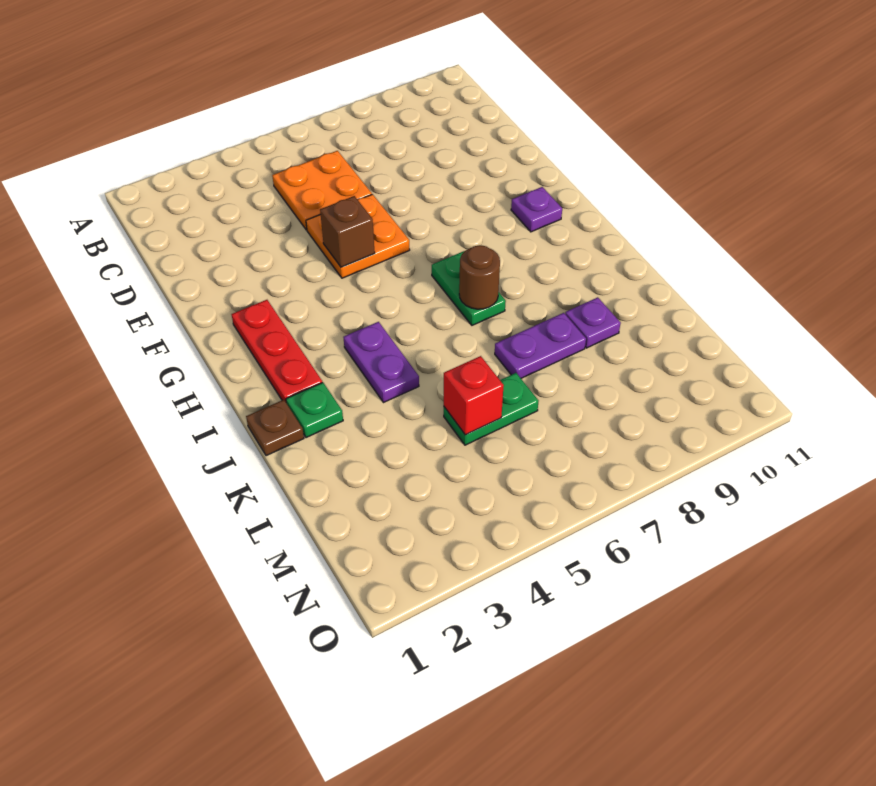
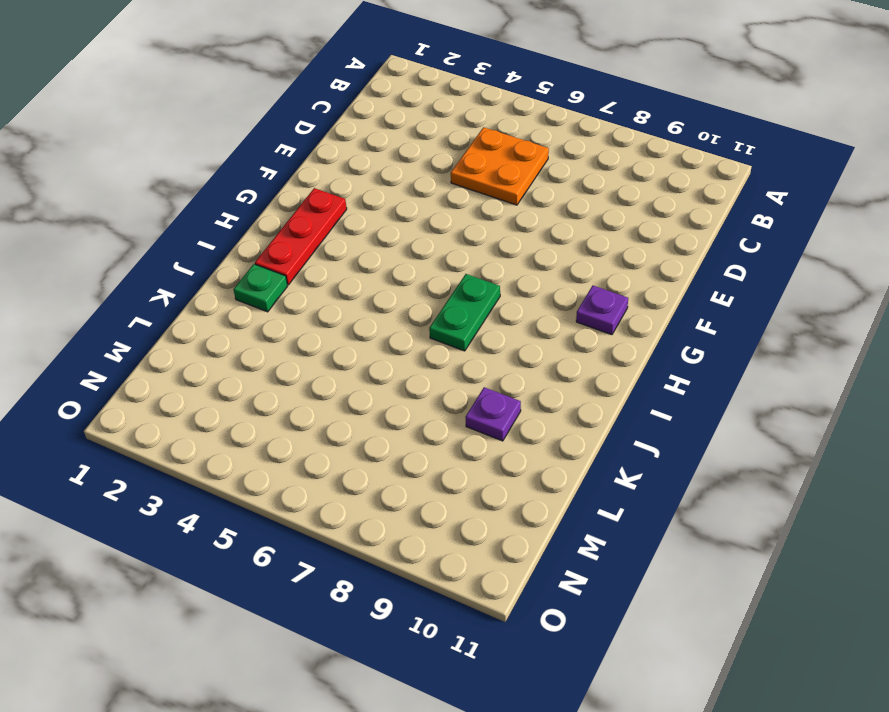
none -> orange 2x2 plate [306,194,410,278]
none -> purple 1x2 plate [343,322,419,403]
none -> brown 1x1 plate [246,400,304,456]

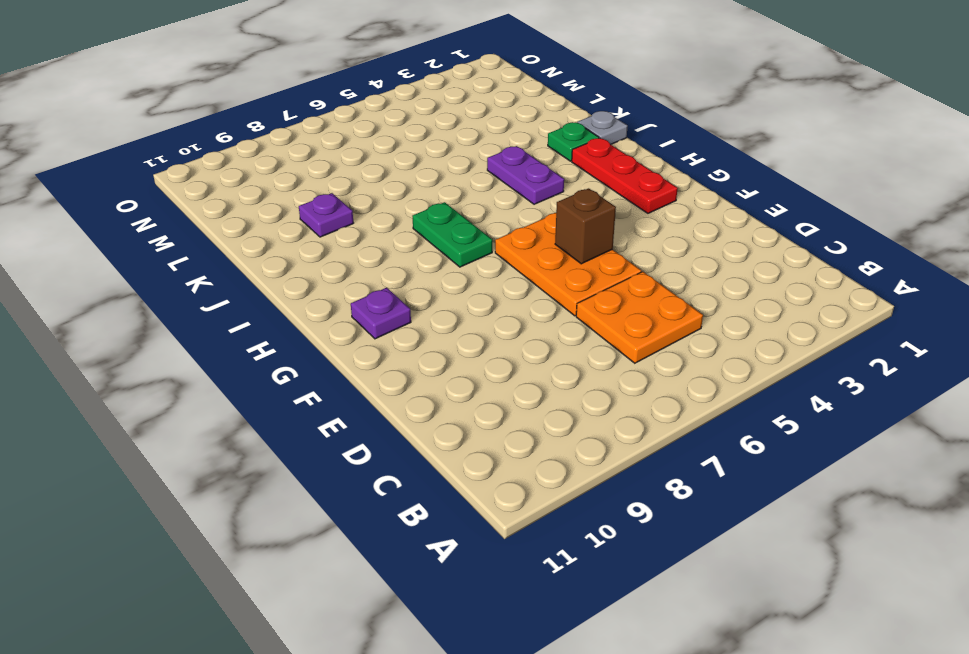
orange 2x3 plate [495,213,641,316] -> orange 2x2 plate [306,194,410,278]
grey 1x1 plate [577,111,628,145] -> brown 1x1 plate [246,400,304,456]
none -> purple 1x2 plate [495,313,586,378]
none -> green 1x2 plate [444,373,538,445]
none -> brown 1x1 round brick [459,245,500,309]

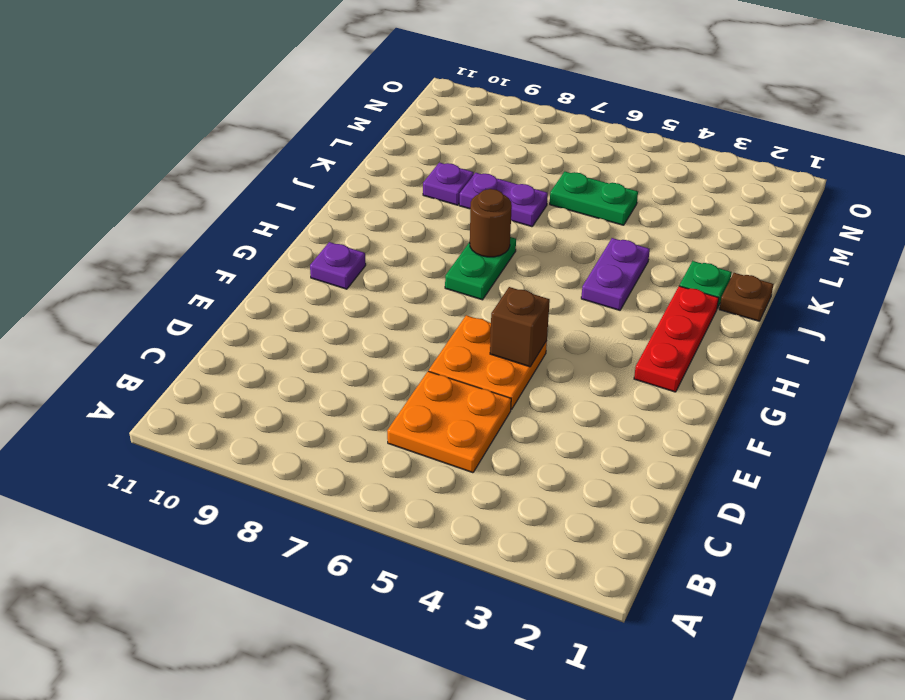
none -> red 1x1 brick [444,356,504,435]

